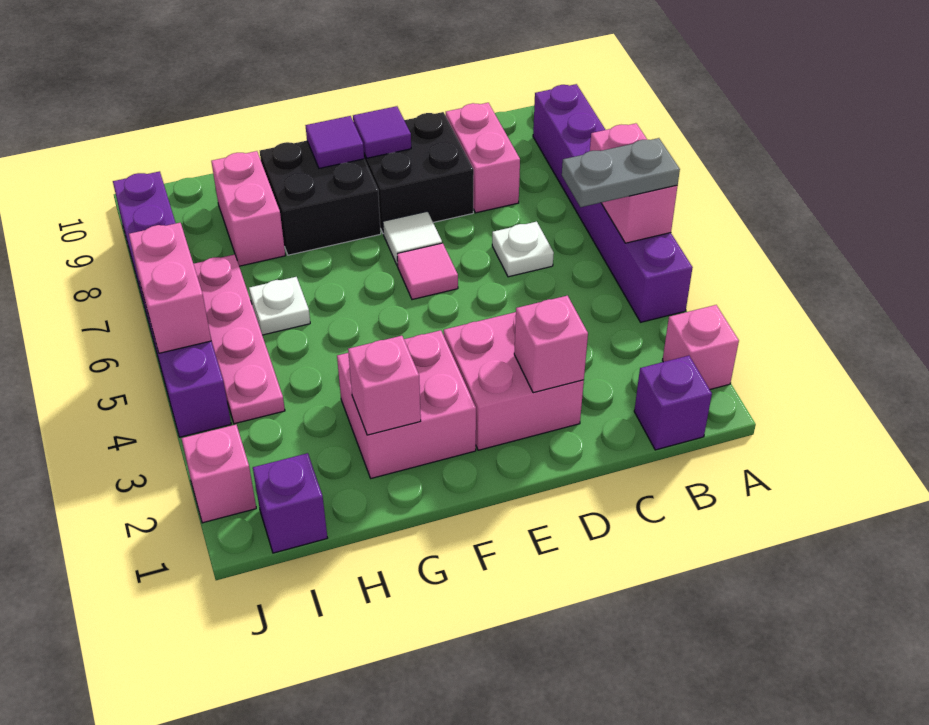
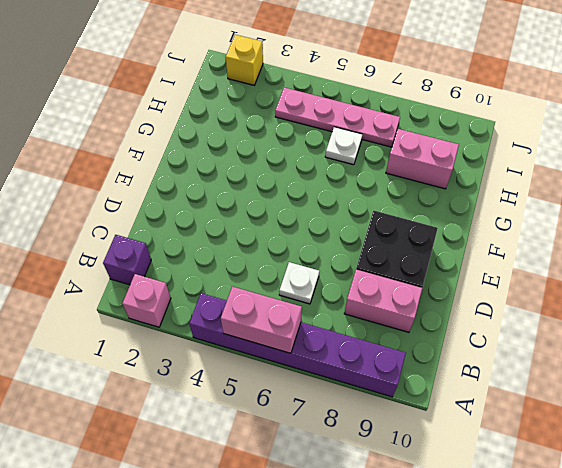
yellow 1x1 brick [226,35,263,85] -> pink 1x1 brick [182,425,256,523]
none -> pink 2x2 brick [444,312,584,450]
none -> pink 1x1 tile [397,243,458,300]
none -> white 1x1 tile [383,211,442,266]

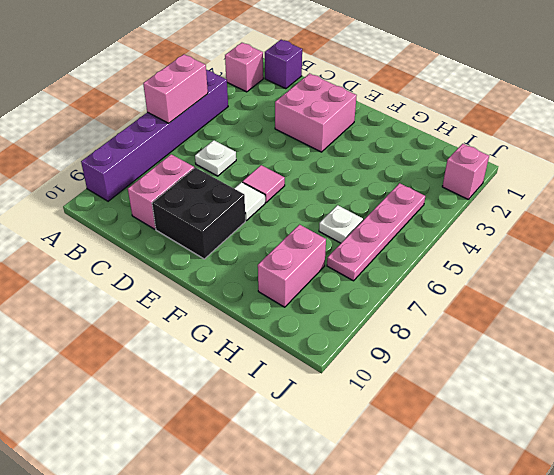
none -> pink 2x2 brick [337,330,476,478]
none -> black 2x2 brick [260,141,381,255]
none -> purple 1x1 brick [253,453,327,553]

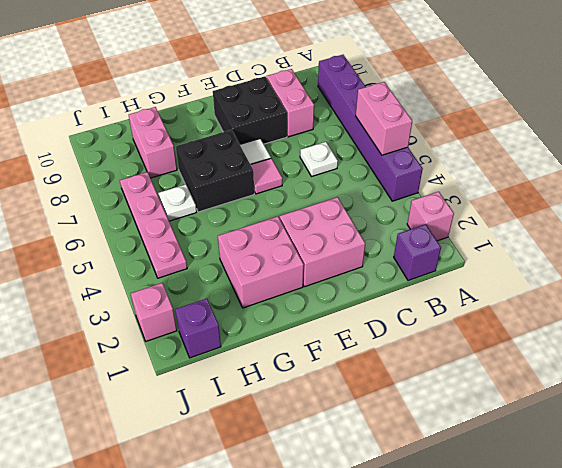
black 2x2 brick [176,130,254,212] -> black 2x2 brick moved to [260,141,381,255]
none -> purple 1x6 brick [113,171,231,437]
none -> pink 1x1 brick [514,296,588,393]
none -> purple 1x1 tile [353,106,411,158]

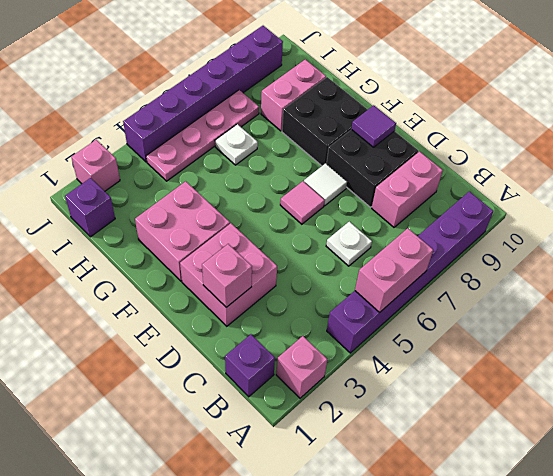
none -> purple 1x1 tile [305,116,364,168]
none -> pink 1x1 brick [348,336,421,435]
none -> pink 1x2 brick [129,223,211,353]

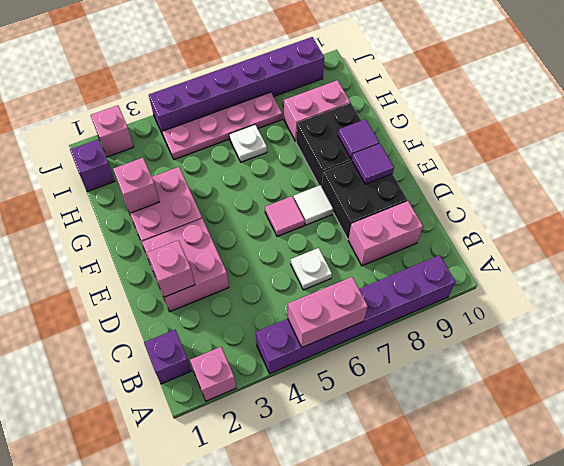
none -> pink 1x2 brick [129,223,211,353]
none -> grey 1x2 plate [562,138,680,207]

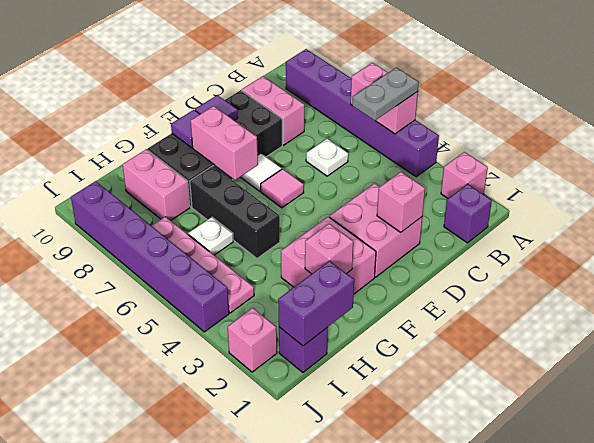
pink 1x2 brick [191,106,258,180] -> pink 1x2 brick moved to [129,223,211,353]
black 1x3 brick [190,166,280,258] -> none
purple 1x2 brick [278,261,354,346] -> none

